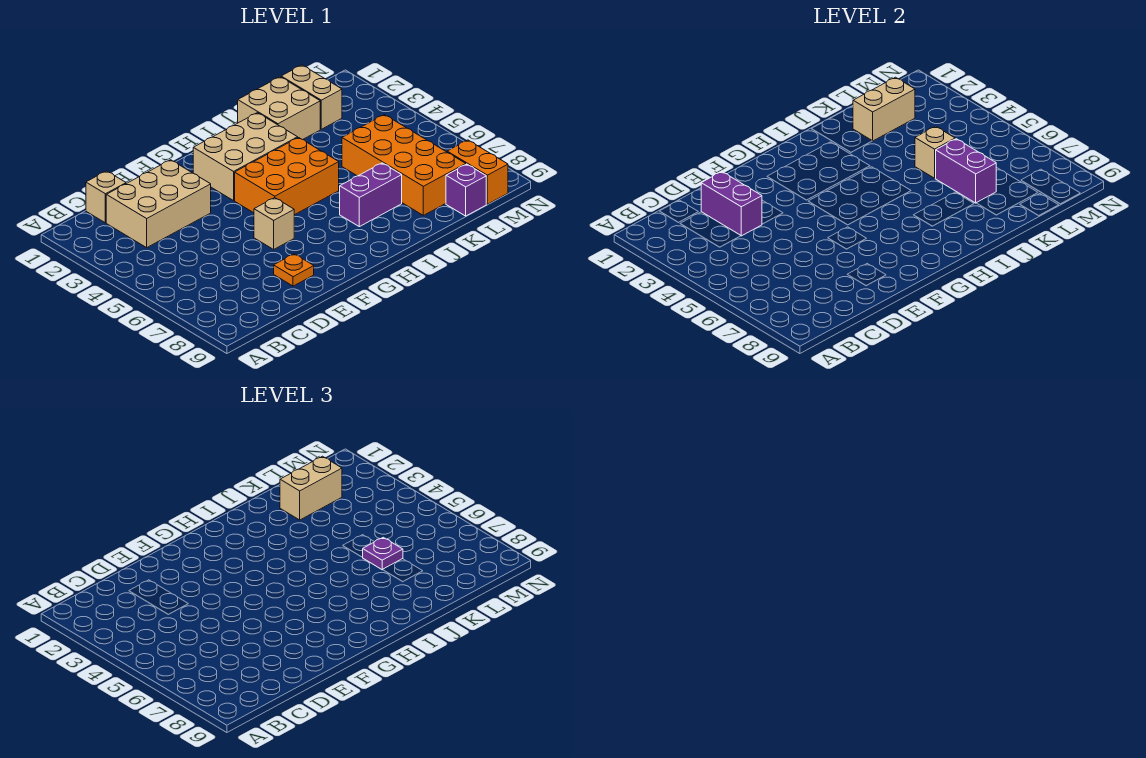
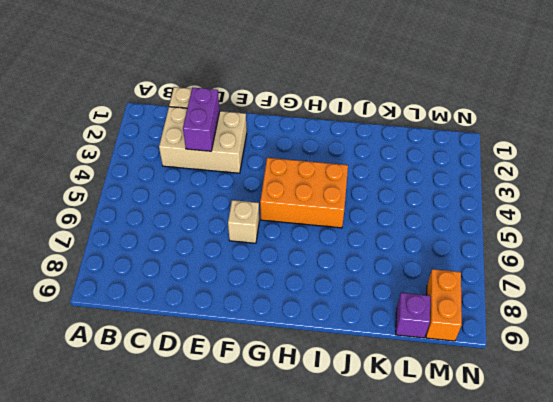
none -> orange 1x1 plate [274,254,314,286]
none -> tan 2x3 brick [193,113,298,201]
none -> purple 1x2 brick [340,163,402,227]

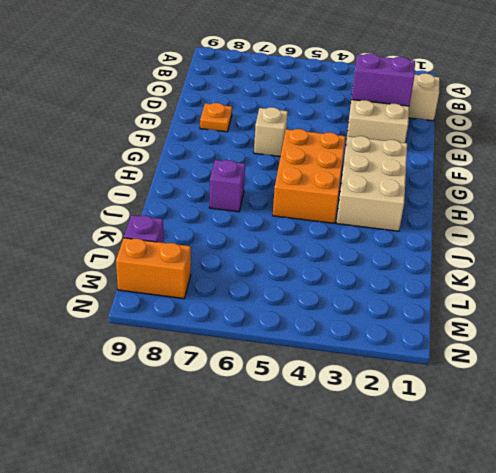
purple 1x1 brick [209,160,245,212] -> purple 1x2 brick [340,163,402,227]
none -> tan 2x2 brick [238,77,320,139]
none -> orange 2x4 brick [342,115,466,215]
none -> tan 1x2 brick [281,65,342,129]

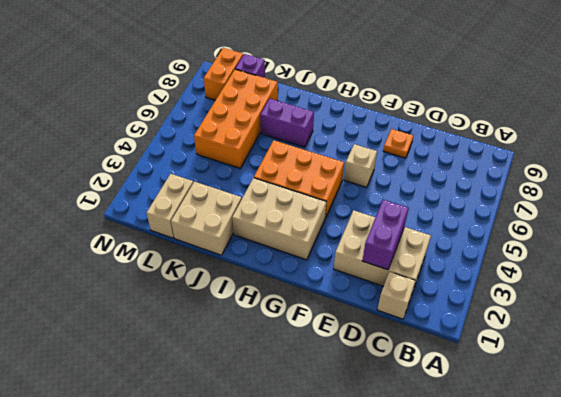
none -> tan 1x2 brick [853,77,915,141]
none -> tan 1x1 brick [915,126,955,178]
none -> purple 1x2 brick [935,139,996,203]

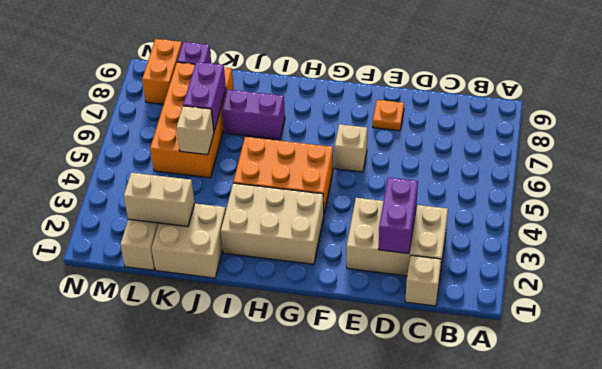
none -> tan 1x2 brick [280,456,342,520]
none -> purple 1x1 plate [362,537,403,570]

